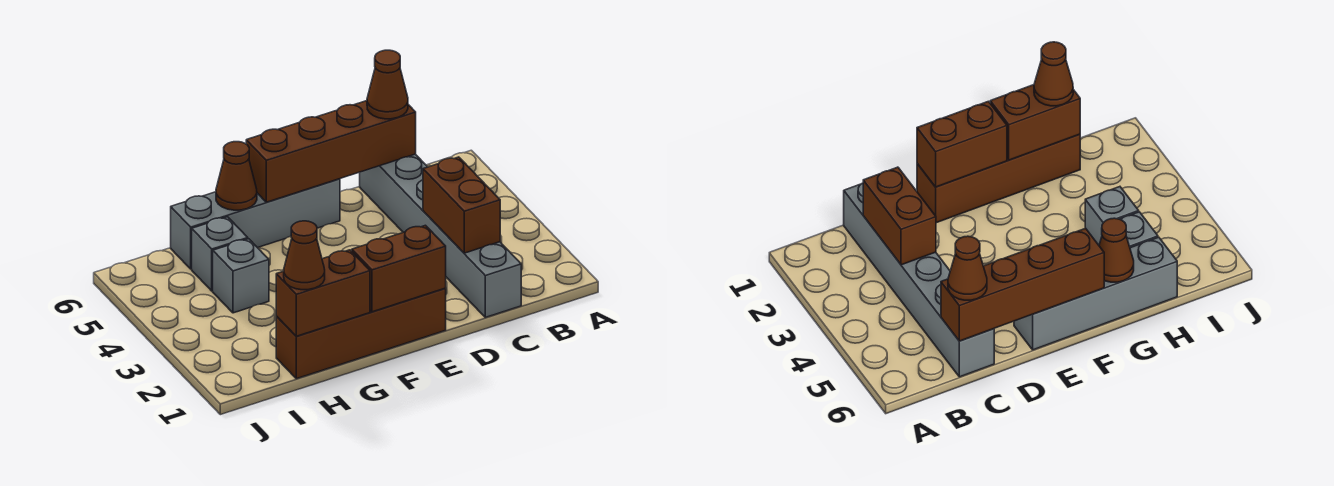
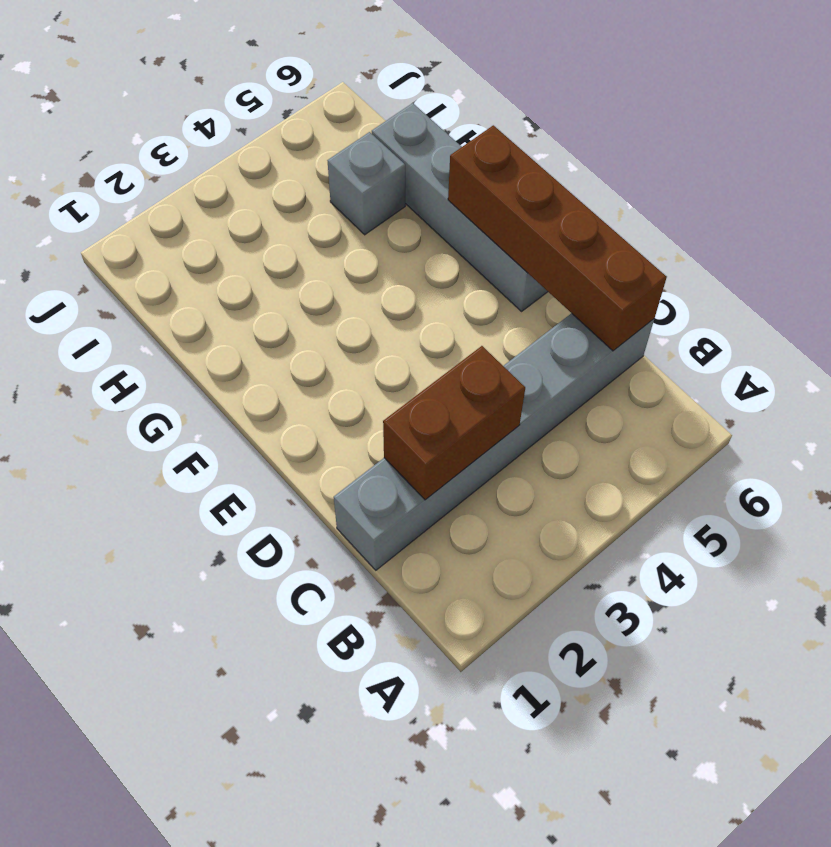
none -> brown 1x4 brick [276,288,446,379]
none -> grey 1x1 brick [213,239,269,313]
none -> brown 1x2 brick [352,225,446,312]

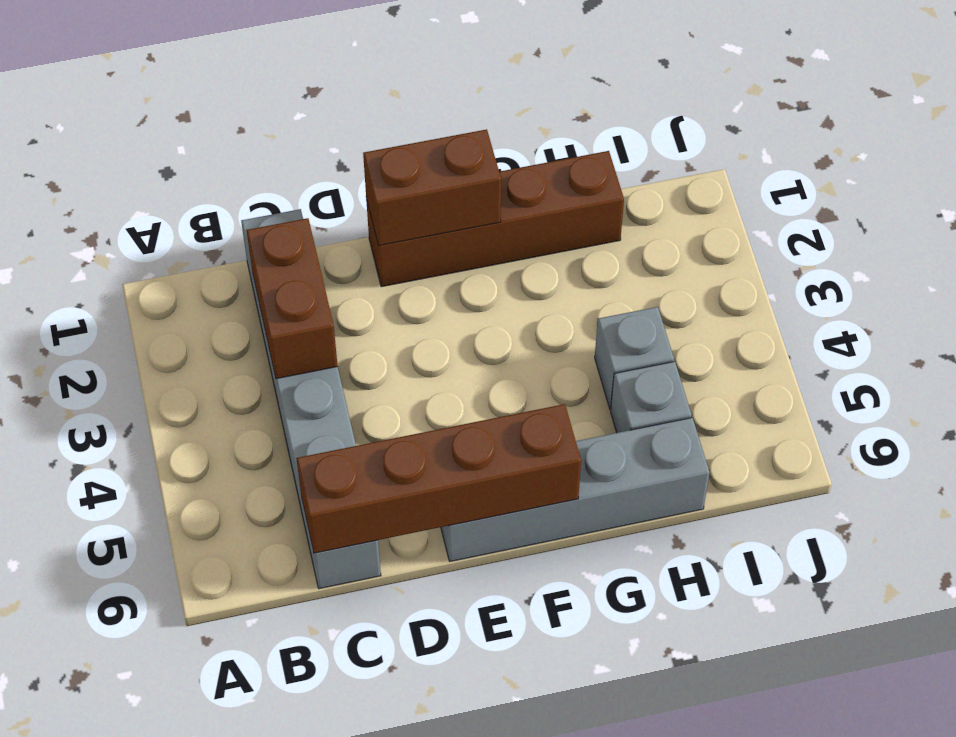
none -> brown 1x2 brick [276,250,370,336]
none -> brown 1x1 cone [216,142,257,210]
none -> brown 1x1 cone [367,50,408,119]

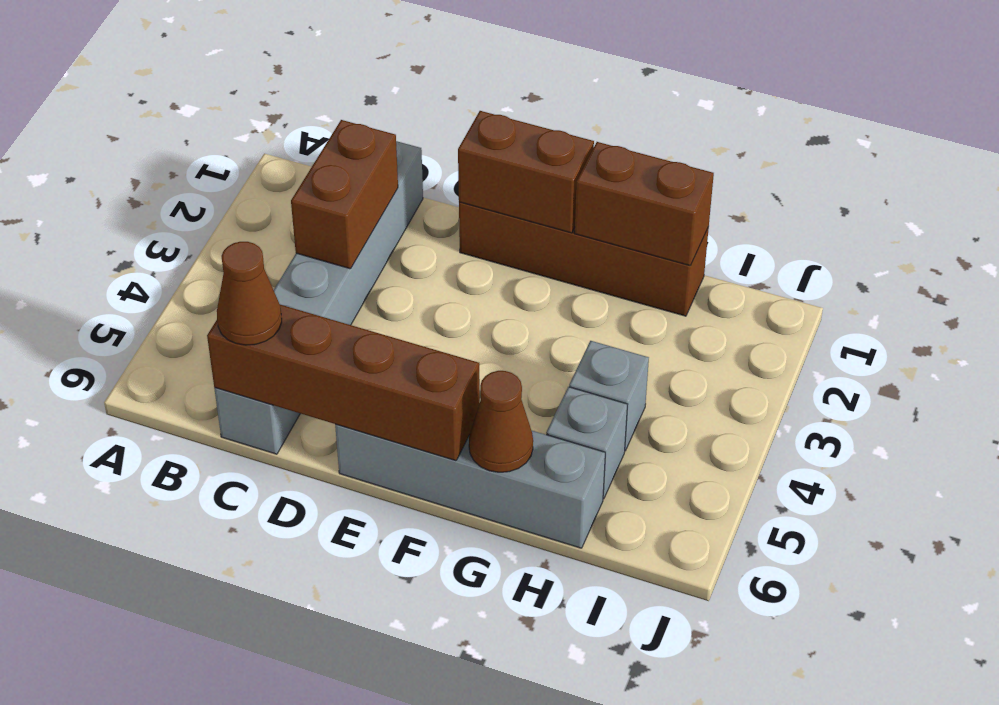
none -> brown 1x1 cone [284,221,325,290]

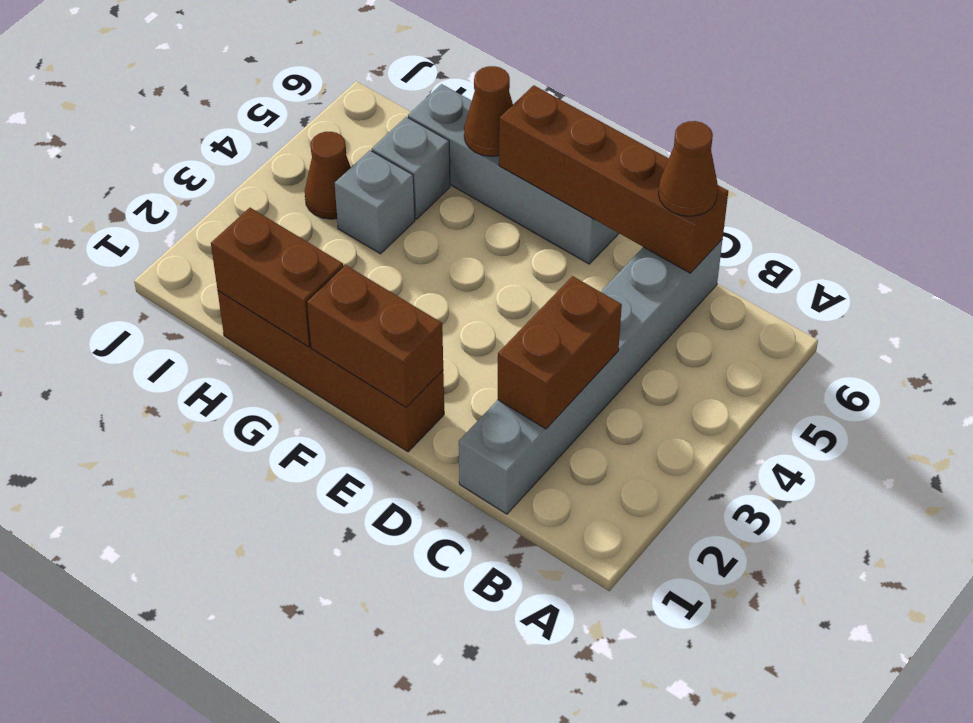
brown 1x1 cone [305,132,351,219] -> brown 1x1 cone moved to [284,221,325,290]

